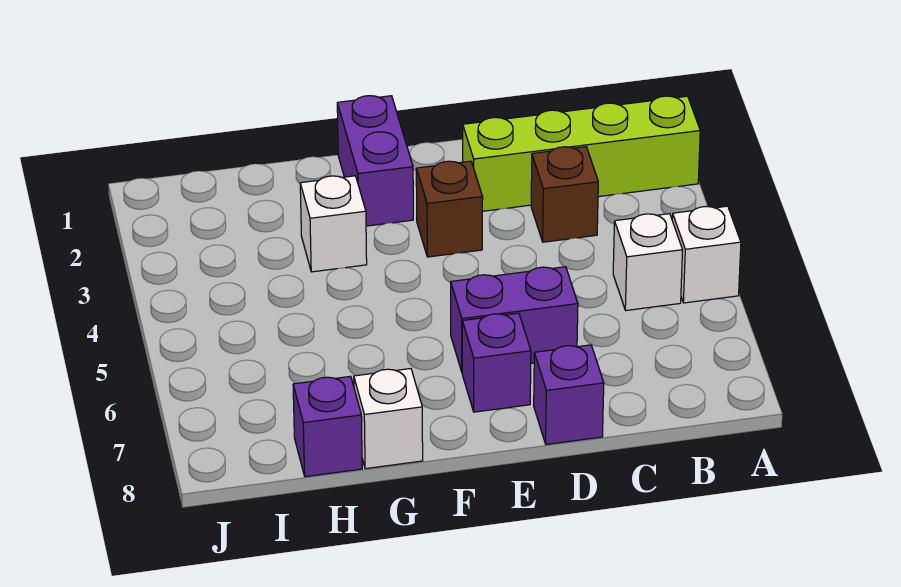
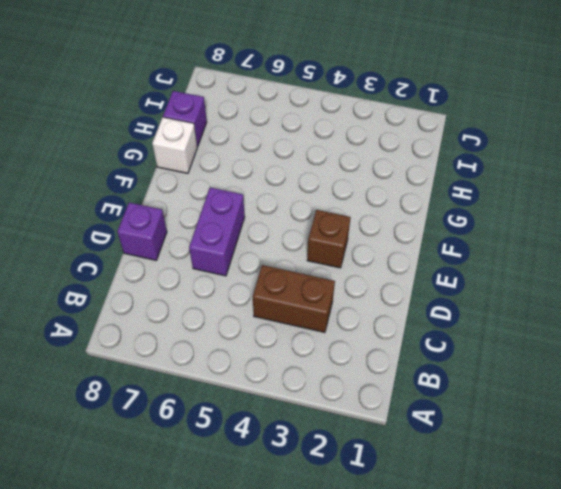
brown 1x2 brick [253,265,335,332] -> brown 1x1 brick [531,147,598,242]
none -> lime 1x4 brick [463,96,700,211]
none -> white 1x1 brick [672,206,741,303]
none -> white 1x1 brick [613,214,683,310]

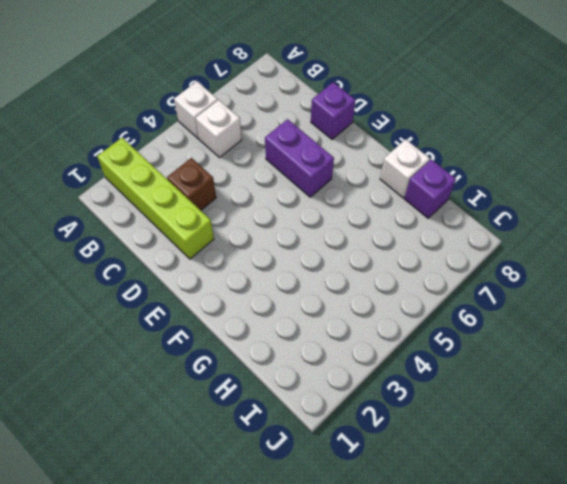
none -> brown 1x1 brick [416,161,483,257]
none -> purple 1x1 brick [462,313,531,412]
none -> purple 1x2 brick [337,96,413,226]

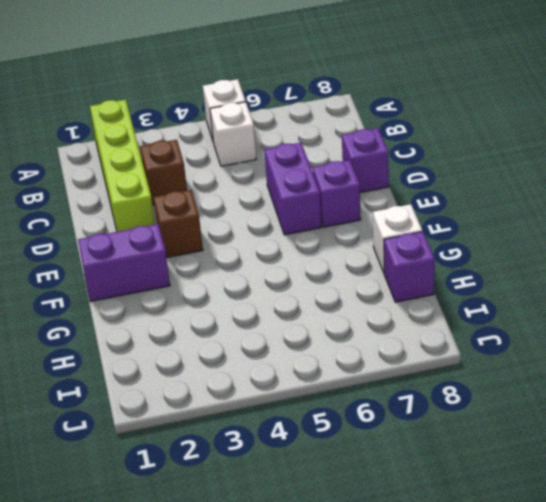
none -> white 1x1 brick [300,176,367,272]

